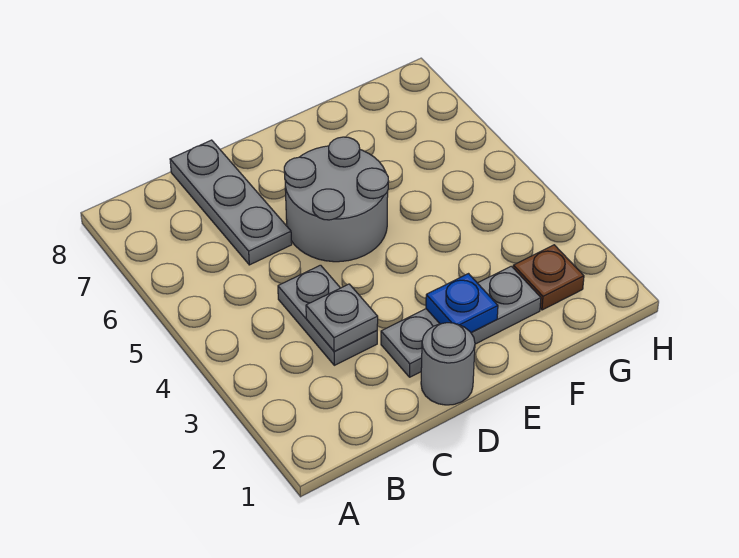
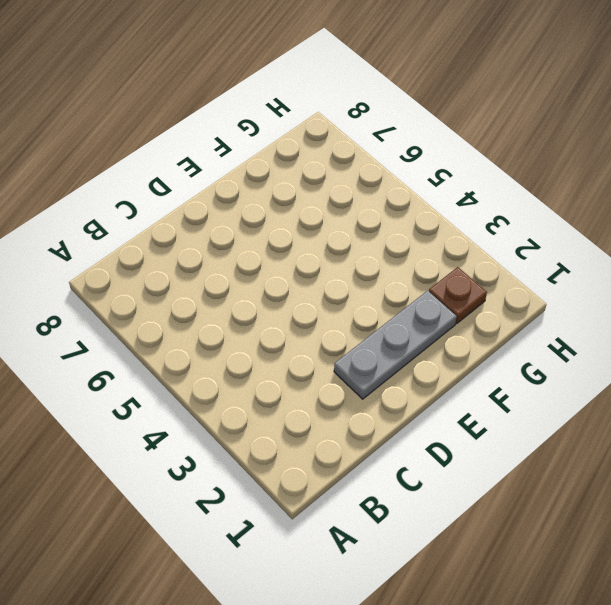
none -> grey 1x2 plate [278,265,377,365]
none -> grey 1x3 plate [170,140,292,265]

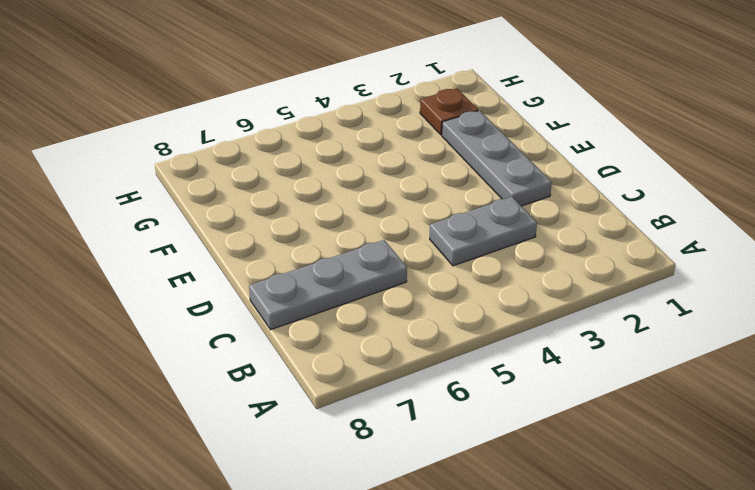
none -> grey 1x1 round brick [421,323,475,405]
none -> grey 2x2 round brick [284,137,389,262]

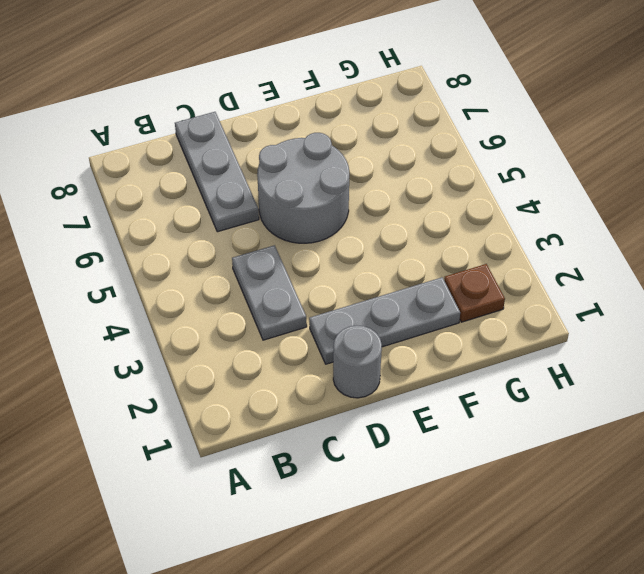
none -> grey 1x1 plate [306,284,378,351]
none -> blue 1x1 plate [426,274,498,333]

